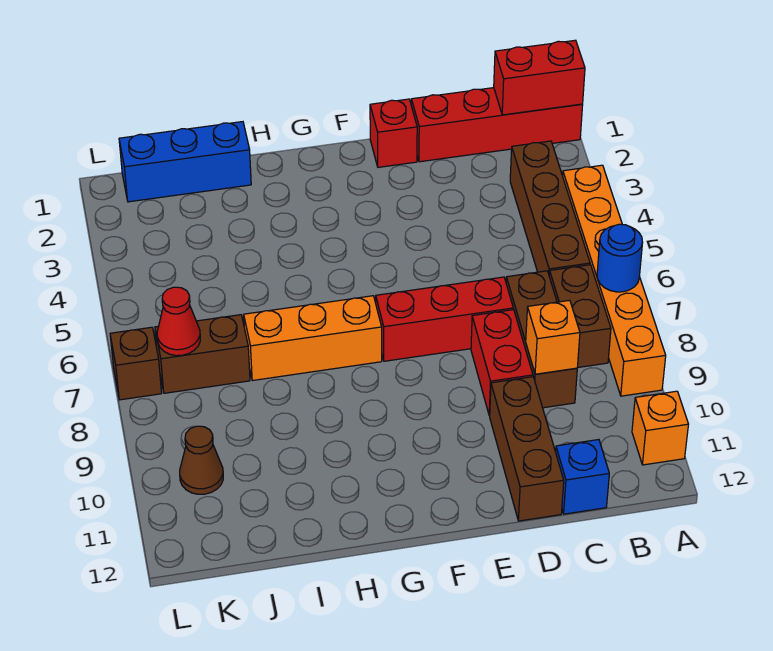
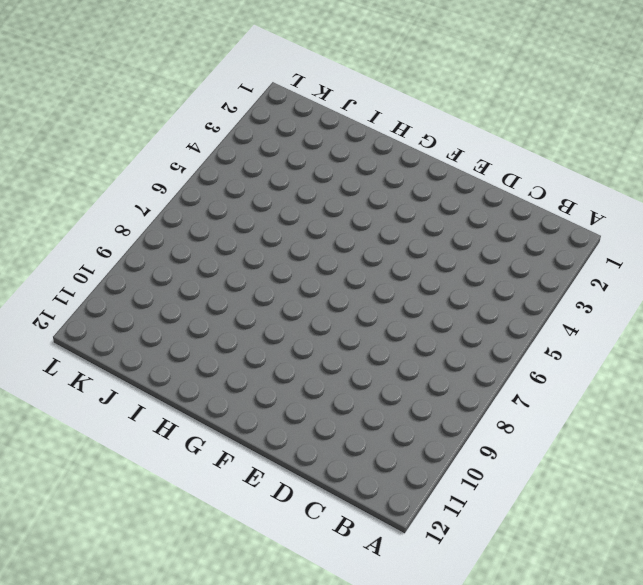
none -> red 1x4 brick [411,88,583,162]
none -> orange 1x6 brick [563,165,666,396]
none -> orange 1x1 brick [632,391,688,465]

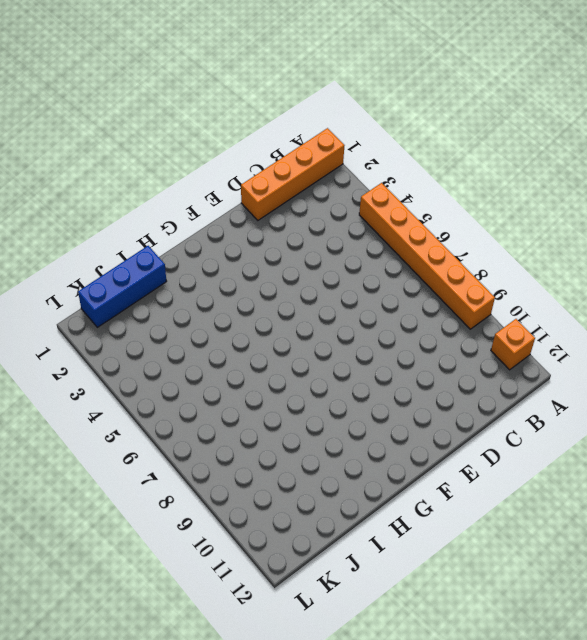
orange 1x4 brick [241,128,345,220] -> red 1x4 brick [411,88,583,162]
none -> brown 1x4 brick [510,141,590,274]
none -> brown 1x2 brick [549,265,611,368]
none -> brown 1x3 brick [506,271,577,408]

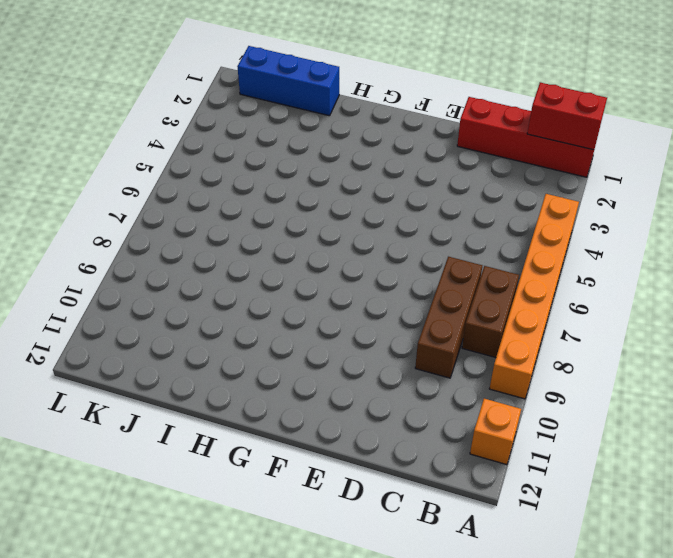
none -> brown 1x4 brick [510,141,590,274]
none -> blue 1x1 brick [556,440,609,514]
none -> red 1x3 brick [376,277,513,361]

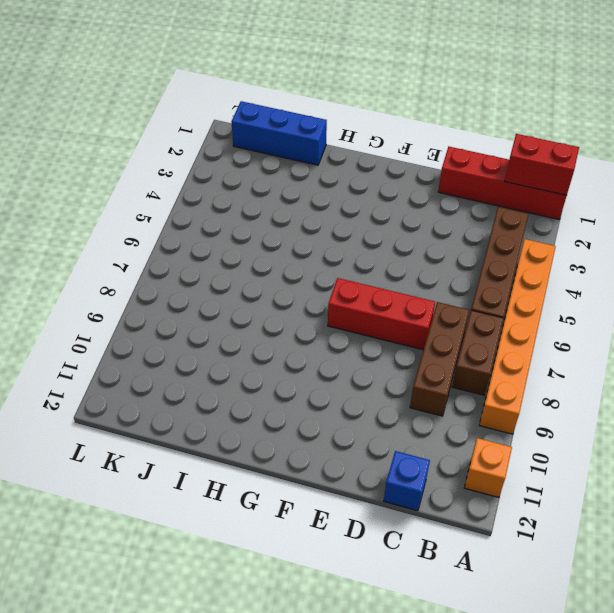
none -> red 1x2 brick [471,310,533,415]
none -> brown 1x3 brick [489,377,564,521]
none -> red 1x1 brick [370,99,417,167]

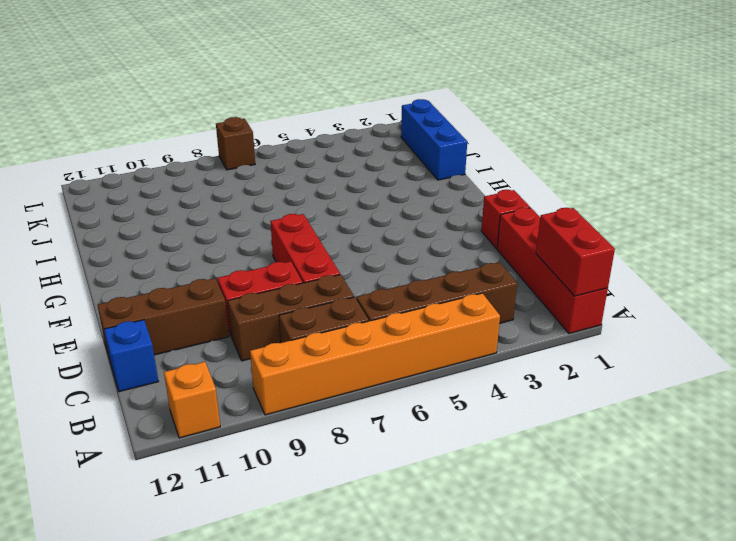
none -> orange 1x3 brick [244,296,382,381]
none -> brown 1x2 brick [155,315,250,393]
none -> brown 1x1 cone [180,426,223,494]

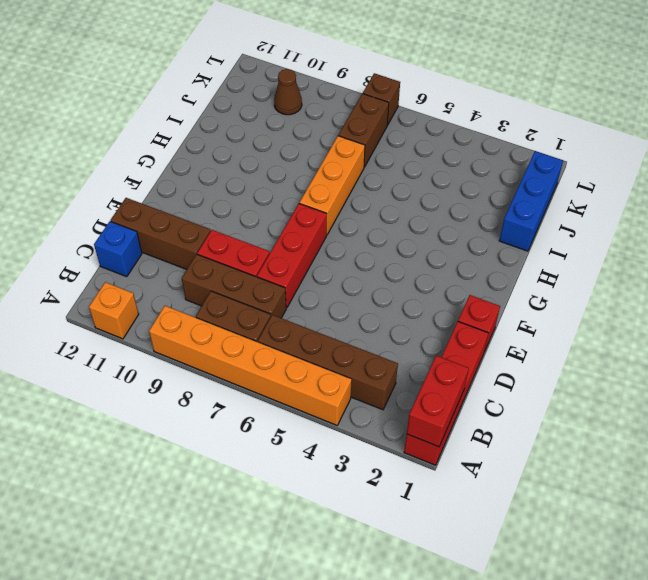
none -> blue 1x1 round brick [597,224,643,292]
none -> orange 1x1 brick [526,300,580,374]
none -> red 1x1 cone [157,287,200,356]

